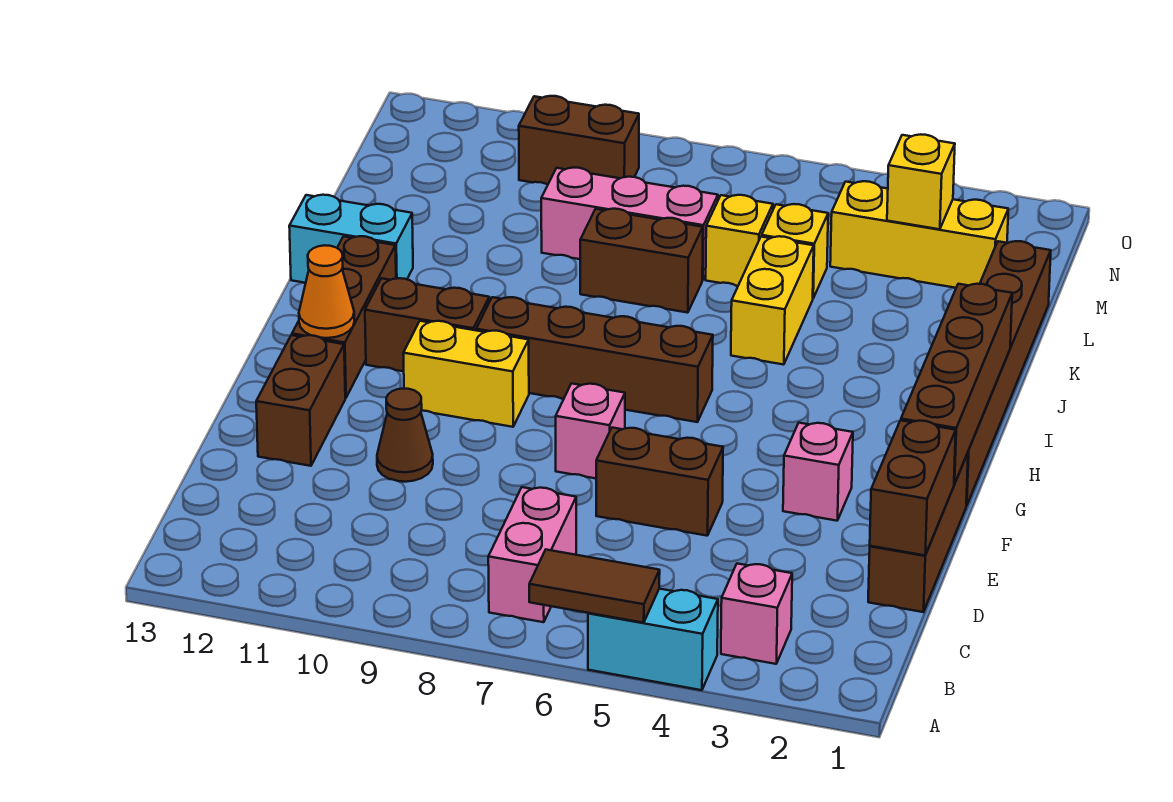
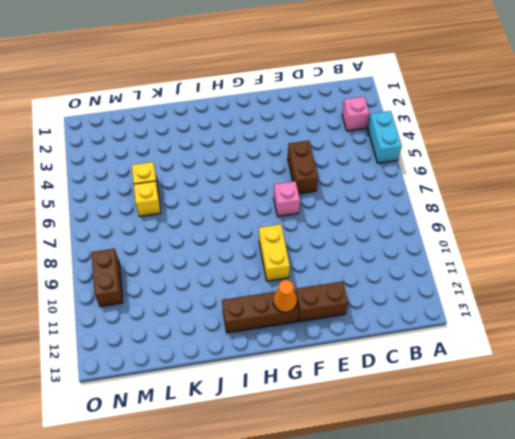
none -> pink 1x2 brick [488,487,576,622]
none -> brown 1x3 brick [868,453,968,612]
none -> brown 1x1 cone [377,389,433,482]

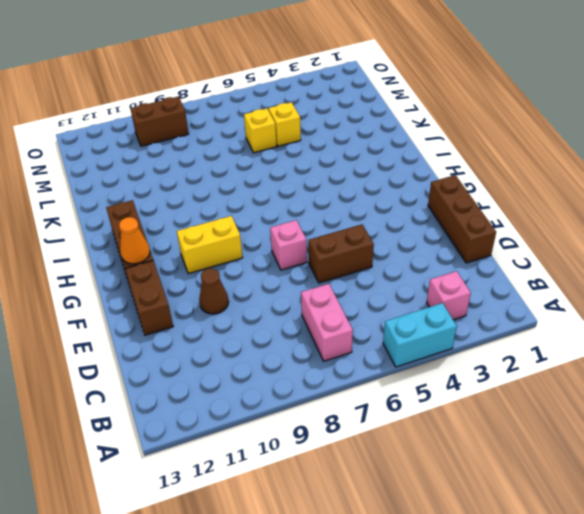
none -> pink 1x1 brick [783,423,853,521]
none -> brown 1x6 brick [966,241,1051,506]
none -> brown 1x4 brick [476,297,713,422]

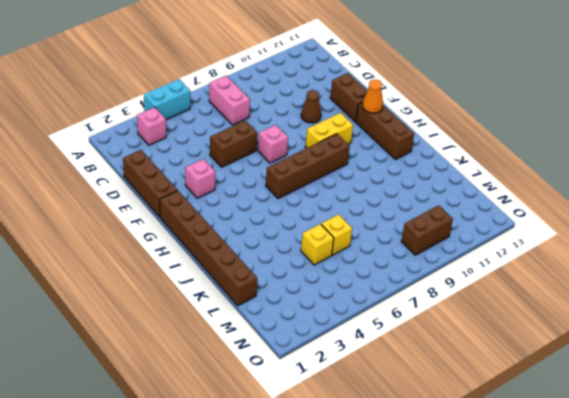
none -> brown 1x2 brick [365,278,489,371]
none -> yellow 1x2 brick [731,236,814,365]
none -> cyan 1x2 brick [289,195,413,283]

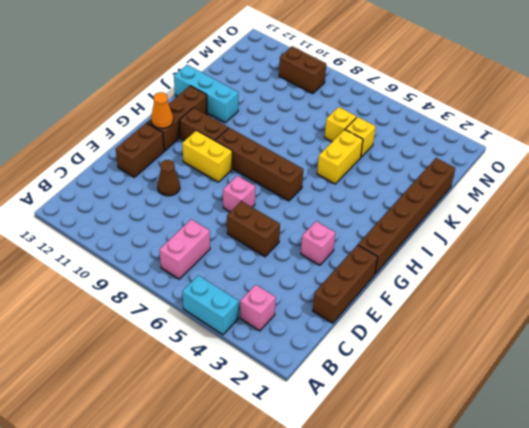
cyan 1x3 brick [174,65,238,123] -> cyan 1x2 brick [289,195,413,283]
none -> brown 1x2 brick [580,209,703,313]
none -> pink 1x3 brick [541,168,718,280]
none -> yellow 1x3 brick [830,181,1008,288]

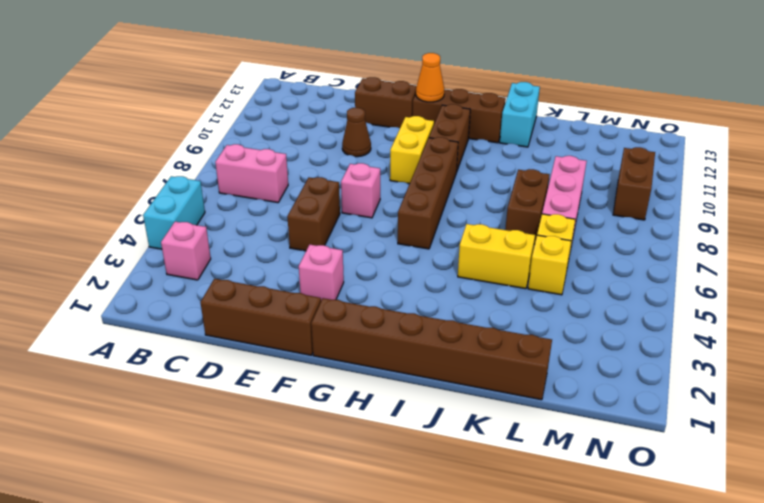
none -> yellow 1x3 brick [830,181,1008,288]
none -> brown 1x2 tile [529,550,660,623]
none -> brown 1x2 brick [870,420,956,555]

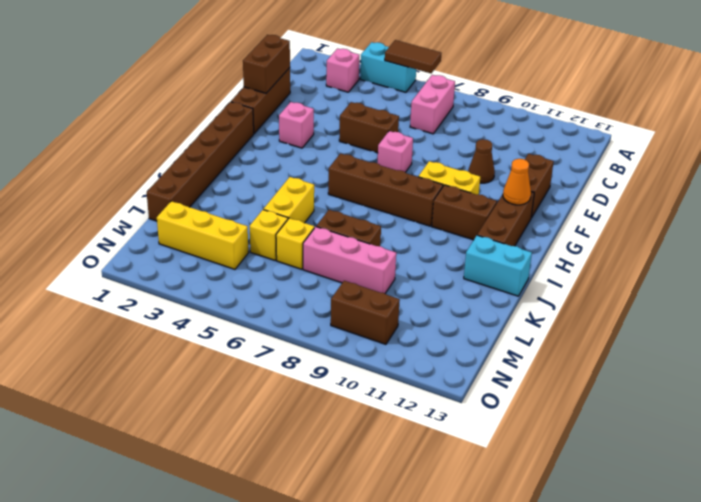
none -> brown 1x4 brick [901,284,1012,484]
none -> yellow 1x1 brick [887,134,955,229]

